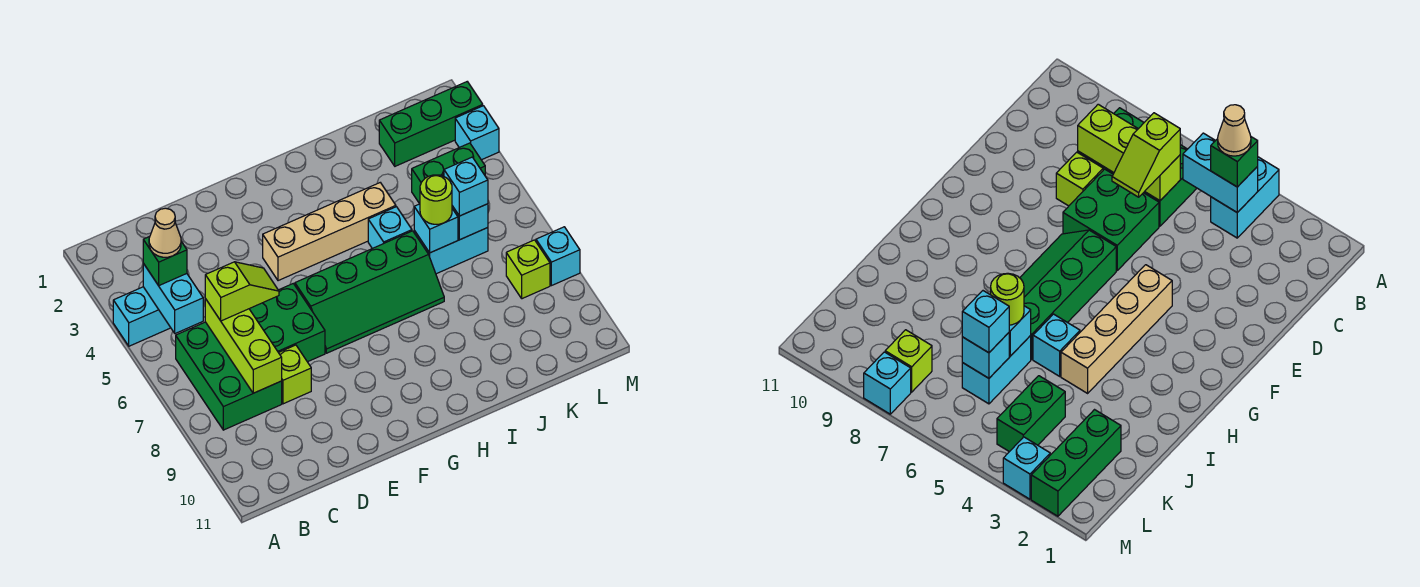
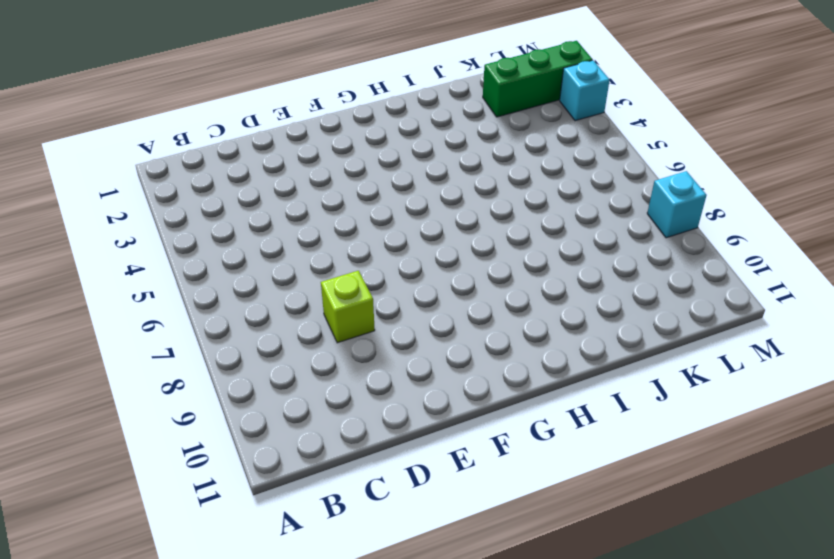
none -> cyan 1x2 brick [113,287,171,346]
none -> green 2x3 brick [176,322,282,430]
none -> green 2x2 brick [250,284,325,362]

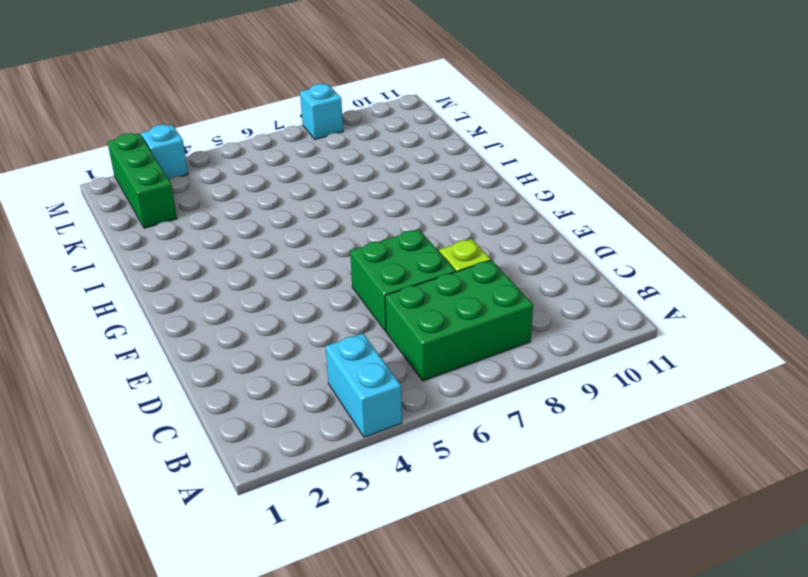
none -> tan 1x4 brick [263,183,396,281]
none -> green 2x4 slope [295,231,444,353]
none -> cyan 1x1 brick [368,207,412,249]

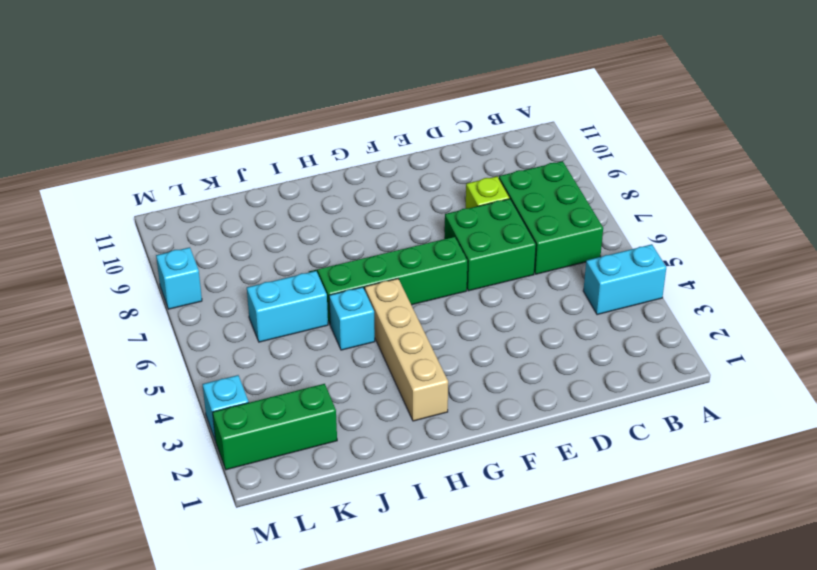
tan 1x4 brick [365,279,448,421] -> tan 1x4 brick turned to [263,183,396,281]
none -> green 1x2 brick [412,143,485,204]
none -> lime 1x1 brick [506,240,550,299]
none -> cyan 1x2 brick [143,264,203,334]

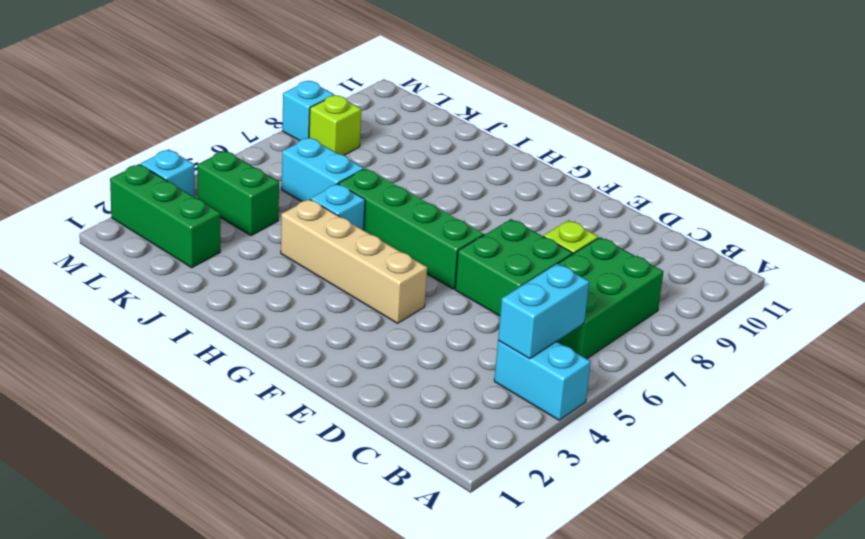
none -> lime 1x3 brick [205,299,282,393]
none -> cyan 1x1 brick [414,204,458,253]
none -> cyan 1x1 brick [452,204,488,240]

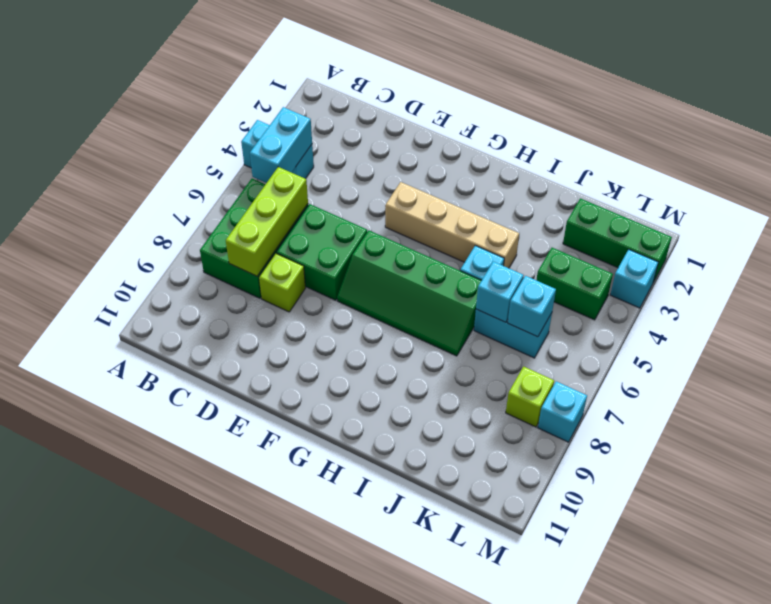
none -> green 1x1 brick [143,237,187,285]
none -> lime 1x2 slope [205,262,279,321]
none -> lime 1x1 round brick [420,175,452,224]

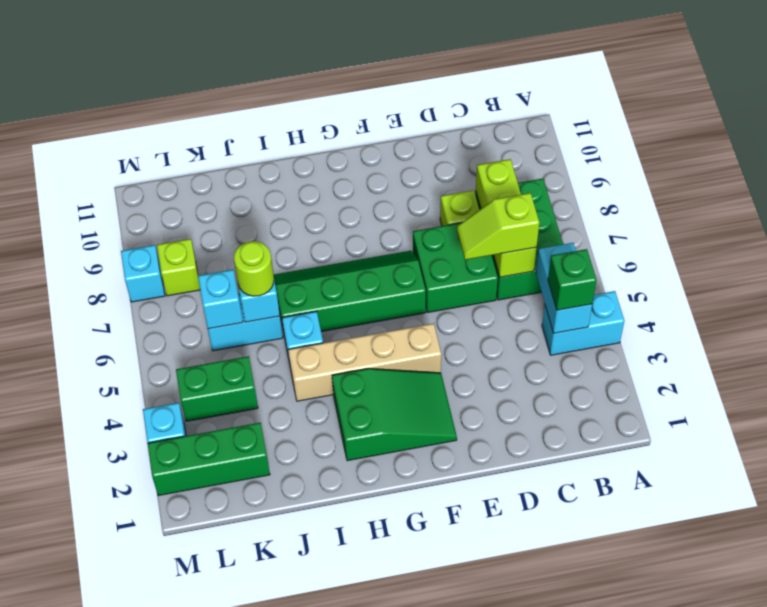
green 2x3 slope [332,369,457,461] -> none
none -> cyan 1x1 brick [444,157,488,216]
none -> tan 1x1 cone [149,208,181,257]

